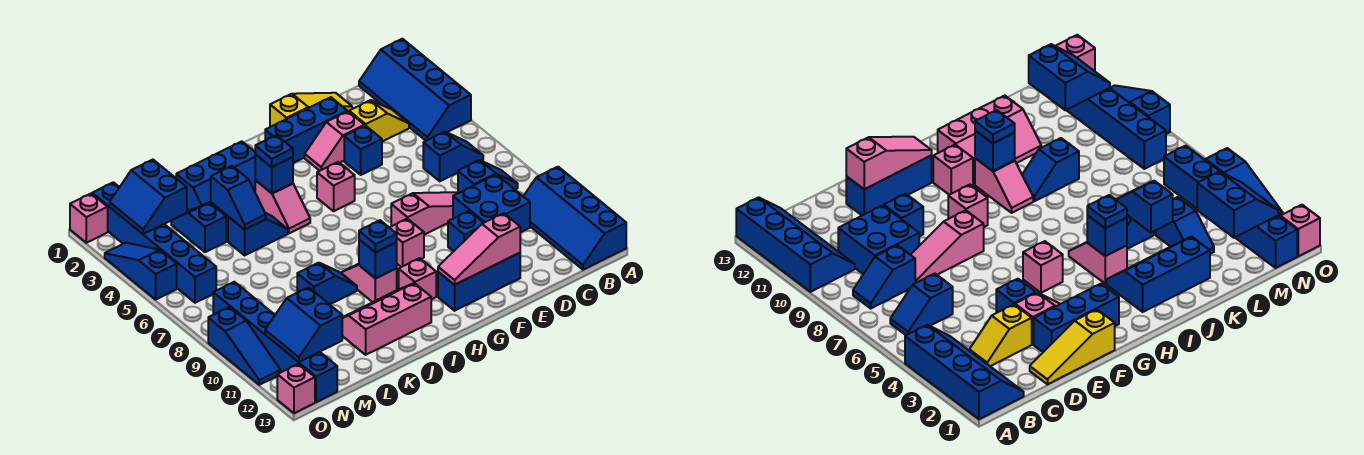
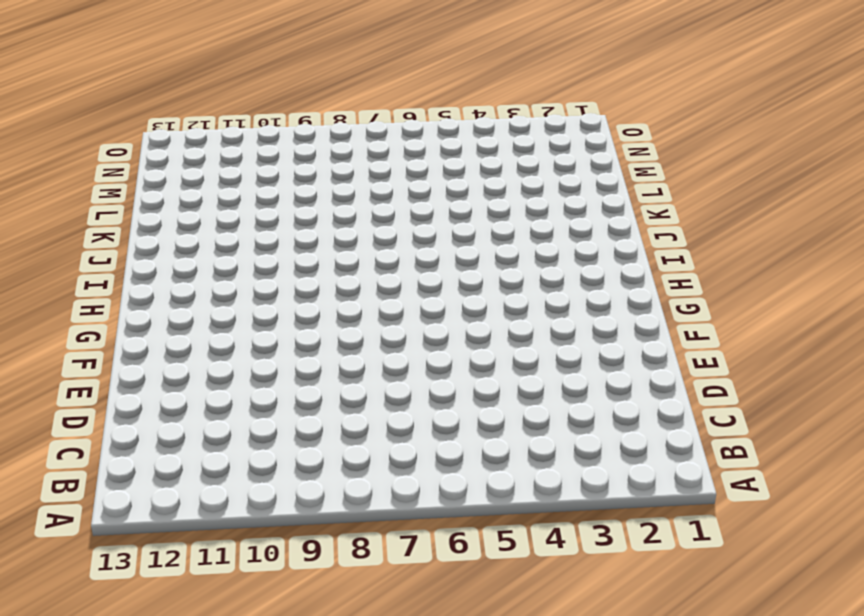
none -> blue 2x4 slope [359,39,471,141]
none -> blue 2x4 slope [523,167,626,270]
none -> blue 1x2 slope [423,132,483,181]
none -> blue 1x2 slope [458,160,518,193]

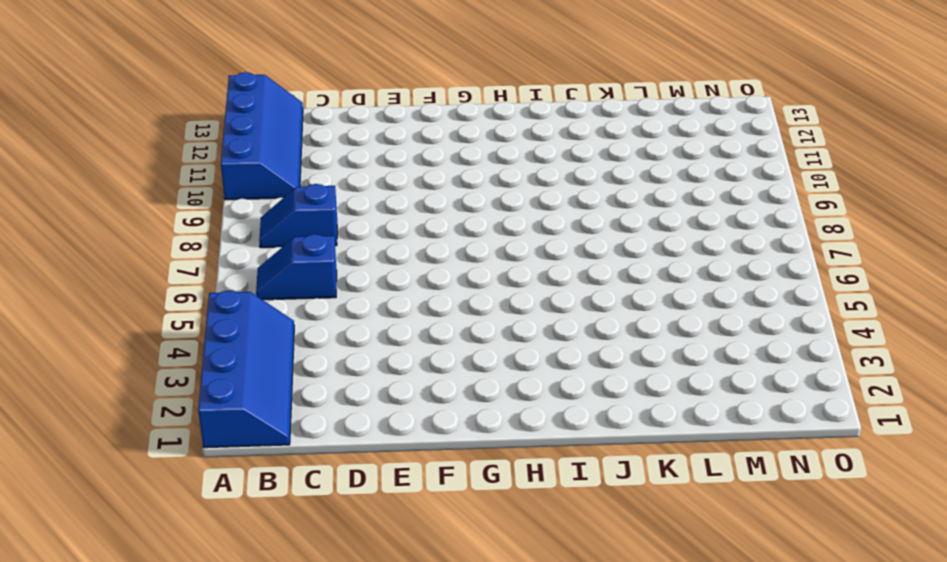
none -> yellow 1x2 slope [349,100,409,142]
none -> blue 2x2 brick [453,174,530,233]
none -> yellow 1x3 slope [270,93,352,127]
none -> pink 1x3 slope [391,192,458,235]

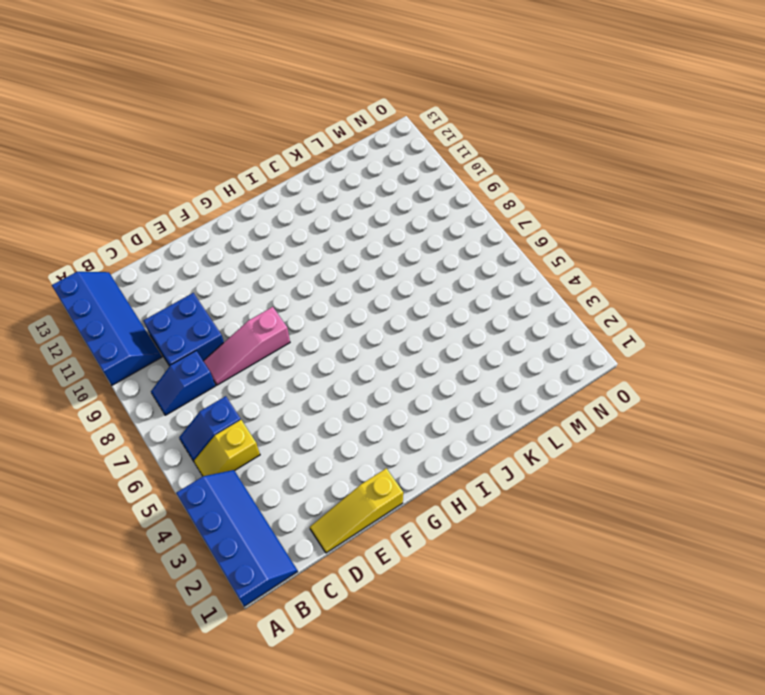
yellow 1x2 slope [194,420,260,476] -> yellow 1x2 slope moved to [349,100,409,142]
none -> blue 1x3 brick [265,97,347,163]
none -> pink 1x2 slope [305,111,365,171]
none -> blue 1x1 brick [344,125,382,175]
none -> blue 1x1 brick [448,211,484,251]

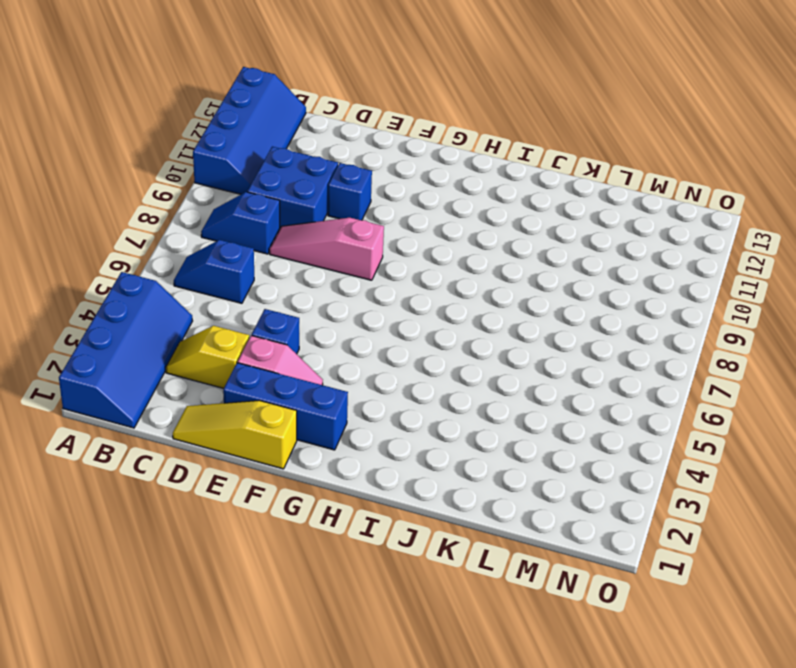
none -> blue 1x3 brick [438,253,520,311]
none -> pink 1x1 brick [317,162,355,211]
none -> pink 1x1 brick [390,219,424,267]
none -> pink 1x1 brick [399,258,436,300]

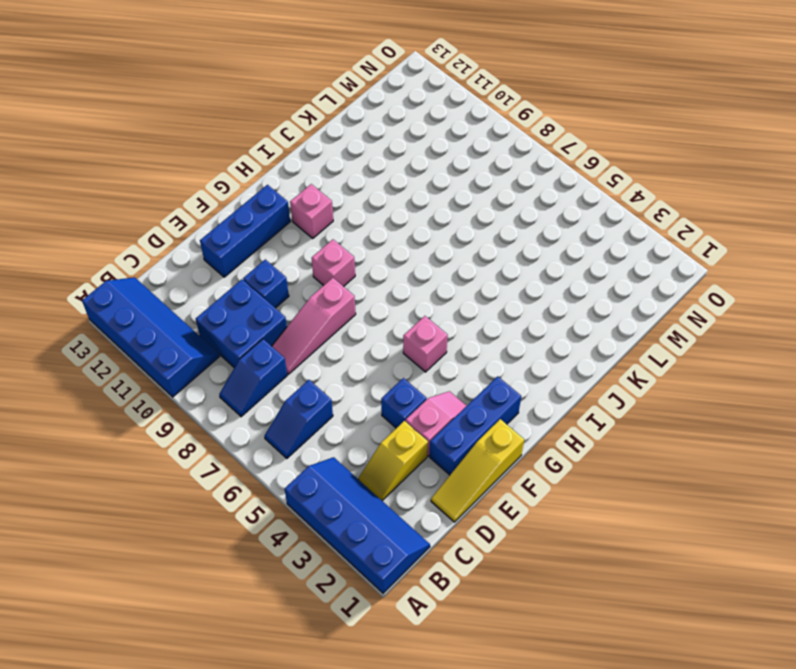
none -> blue 2x3 slope [176,141,255,219]
none -> pink 1x2 slope [255,180,310,233]
none -> pink 1x2 slope [342,264,397,302]
none -> pink 2x3 slope [342,283,431,355]

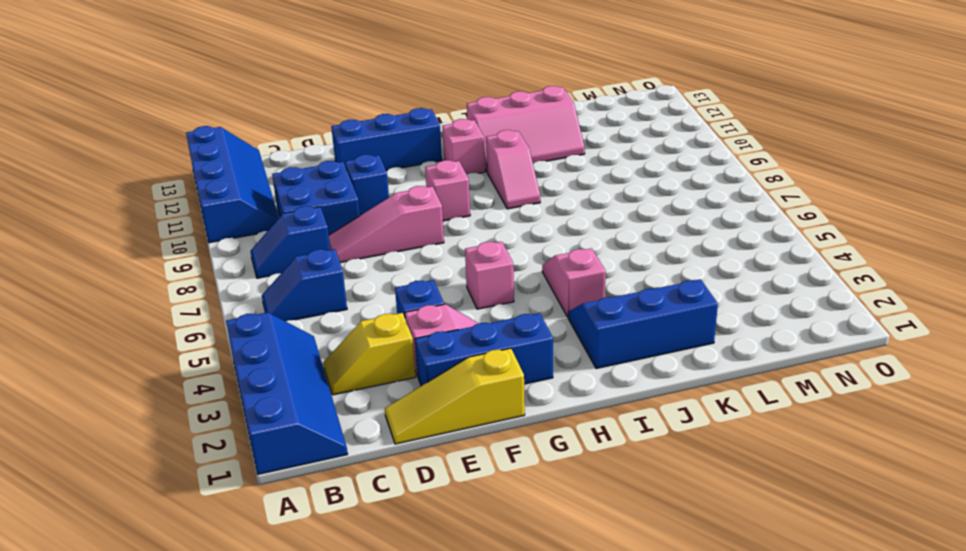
none -> blue 1x2 slope [228,213,288,255]
none -> blue 1x2 slope [297,263,357,304]
none -> blue 1x2 slope [171,203,226,252]
none -> blue 1x6 brick [92,182,216,303]

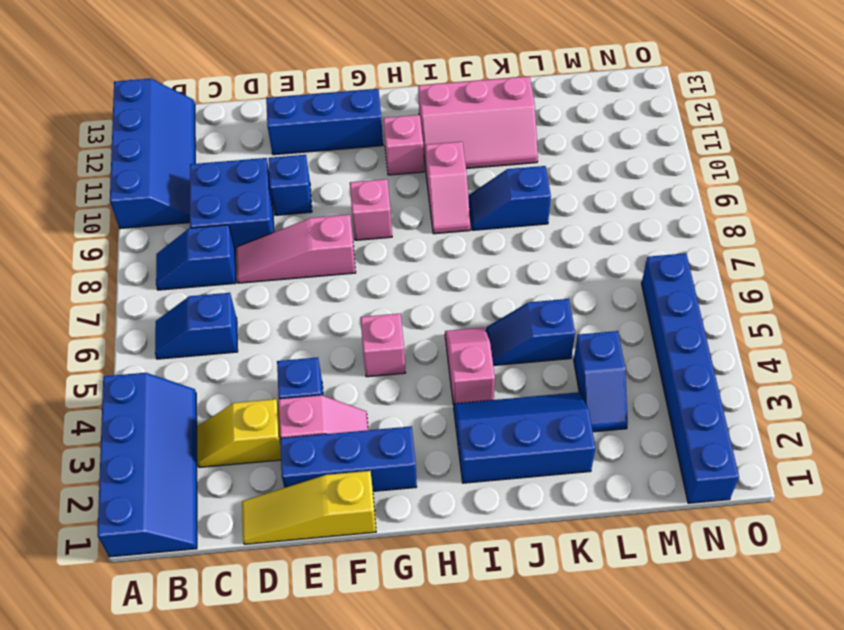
none -> blue 1x6 brick [213,282,337,402]
none -> pink 1x1 brick [70,194,108,243]
none -> blue 1x3 slope [105,243,177,299]
none -> blue 1x3 slope [208,307,280,385]

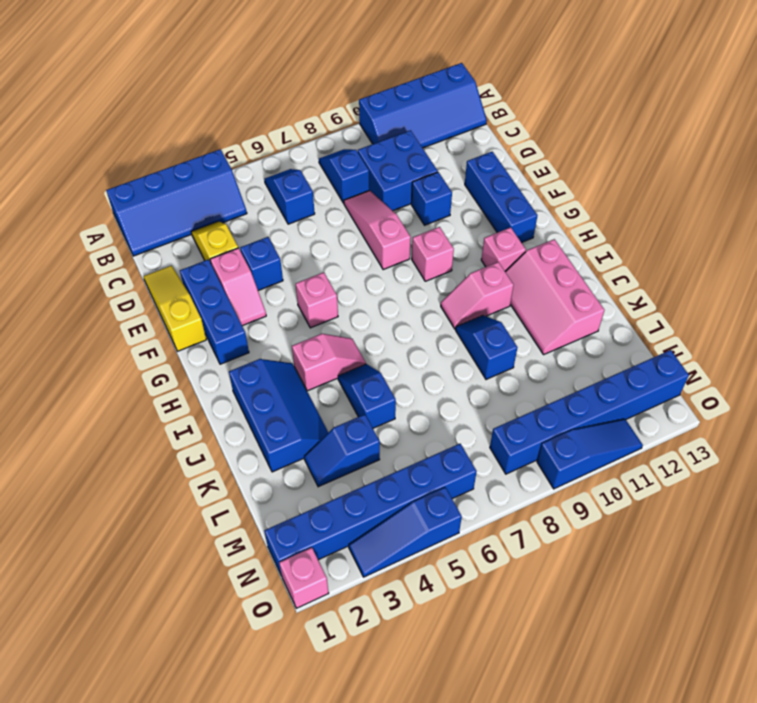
none -> pink 1x1 brick [277,364,315,413]
none -> pink 1x3 slope [438,213,520,285]
none -> blue 1x1 brick [255,154,293,193]
none -> blue 1x1 brick [359,240,397,279]

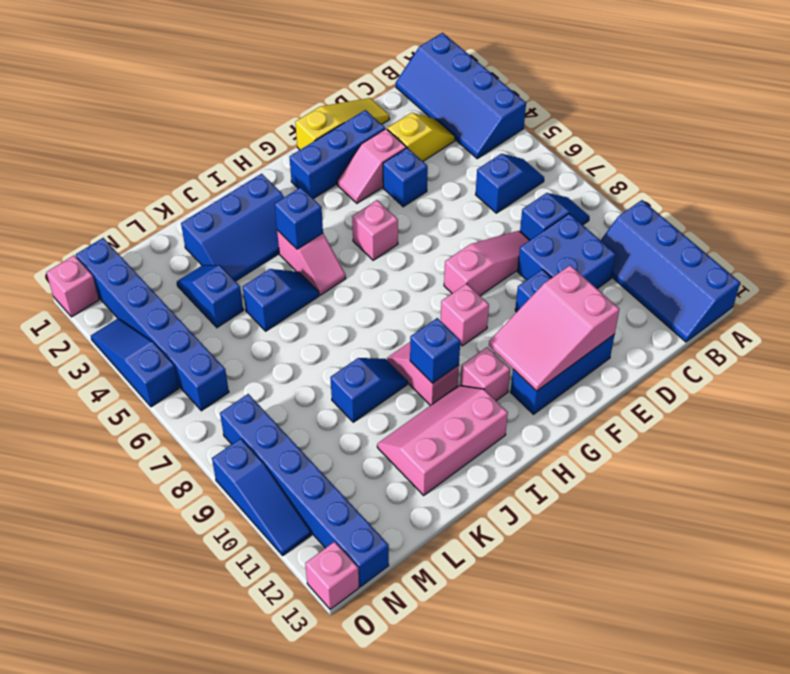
pink 2x3 slope [489,265,620,391] -> pink 1x3 slope [438,213,520,285]
none -> blue 1x2 slope [211,166,266,230]
none -> blue 2x2 slope [110,160,187,234]
none -> blue 2x2 slope [265,287,342,362]
none -> blue 1x1 plate [255,135,293,167]

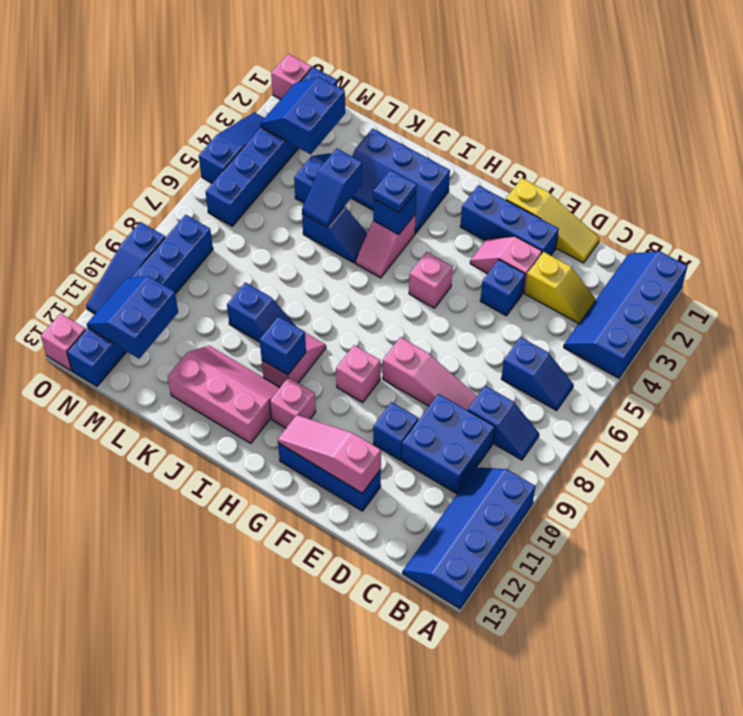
none -> blue 1x1 plate [359,220,397,253]

